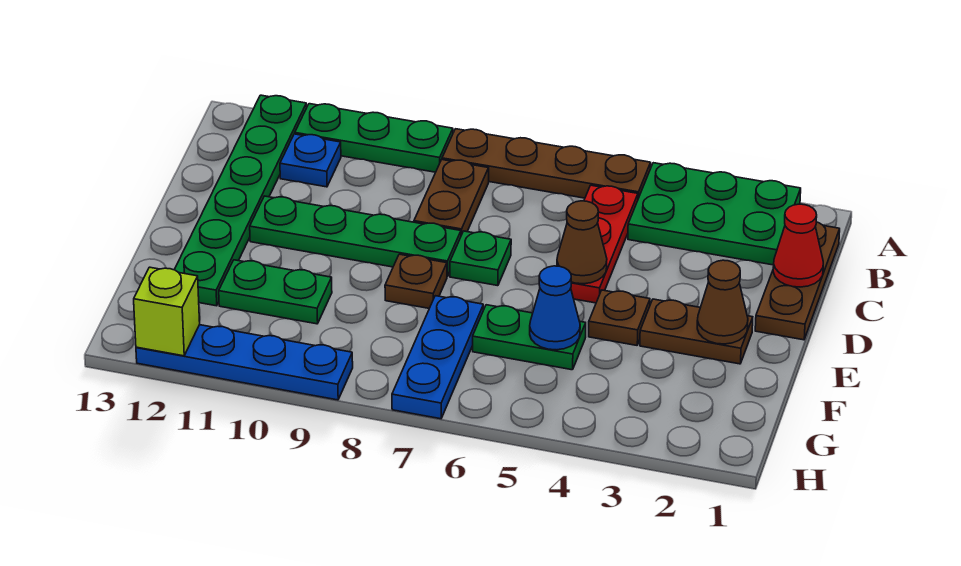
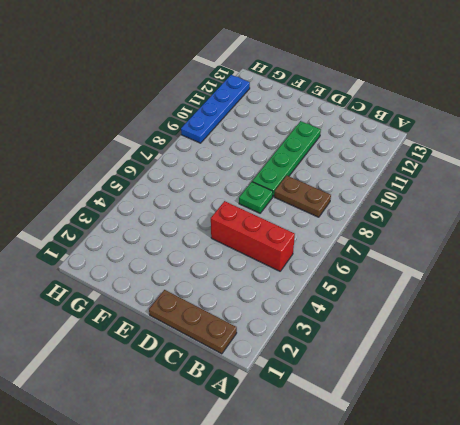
red 1x3 brick [211,201,295,271] -> red 1x3 plate [571,185,638,303]
none -> green 2x3 plate [628,163,801,265]
none -> brown 1x4 plate [442,129,651,198]
none -> green 1x3 plate [295,104,453,172]

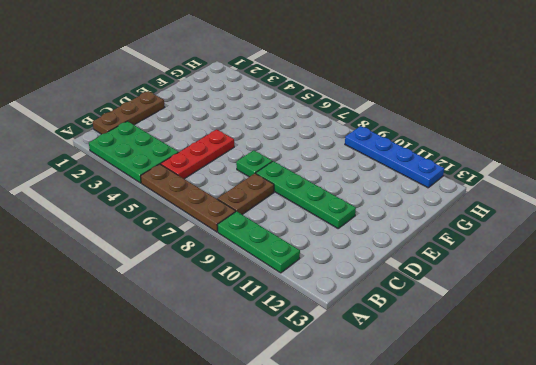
none -> green 1x6 plate [174,95,307,306]
none -> blue 1x1 plate [280,134,341,187]
none -> brown 1x2 plate [640,299,753,364]

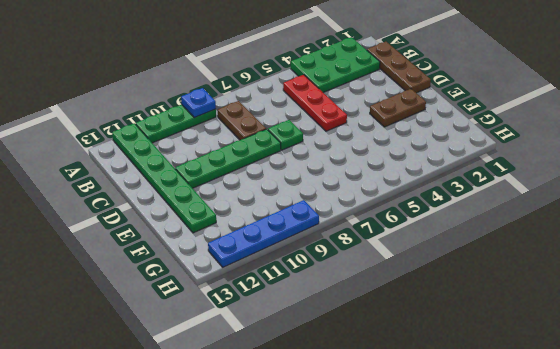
blue 1x1 plate [181,88,216,118] -> blue 1x1 plate moved to [280,134,341,187]
none -> brown 1x4 plate [442,129,651,198]
none -> brown 1x1 plate [589,290,650,345]
none -> brown 1x1 plate [385,254,447,308]

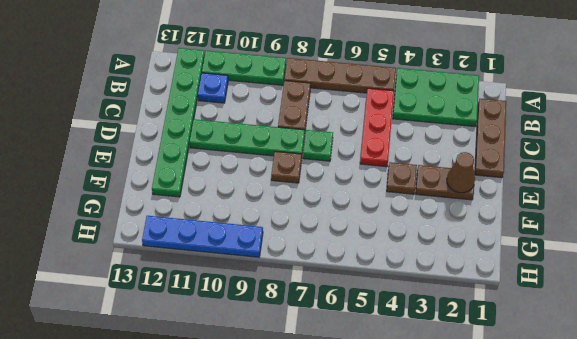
none -> green 1x2 plate [473,305,586,370]
none -> blue 1x3 plate [392,296,483,419]
none -> green 1x2 plate [219,260,332,324]

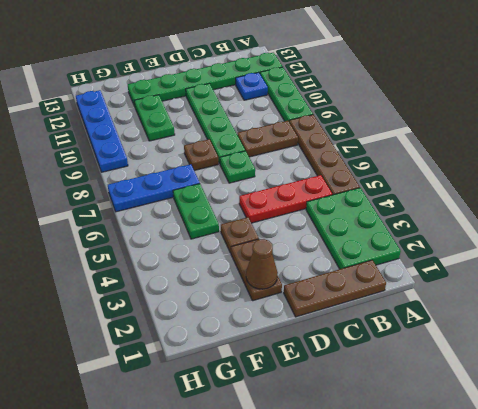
none -> red 1x1 cone [773,204,823,287]
none -> brown 1x1 cone [557,201,607,284]
none -> blue 1x1 cone [530,266,580,350]

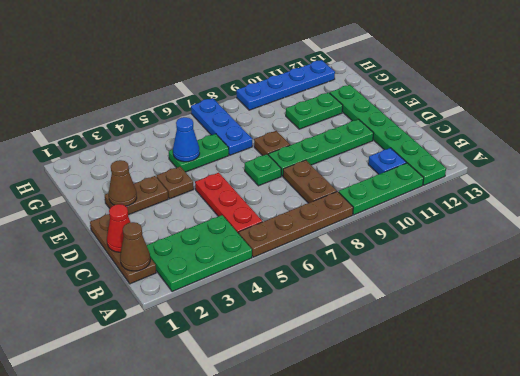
brown 1x1 cone [120,222,150,271] -> brown 1x1 cone moved to [557,201,607,284]
none -> lime 1x1 brick [134,267,200,356]

